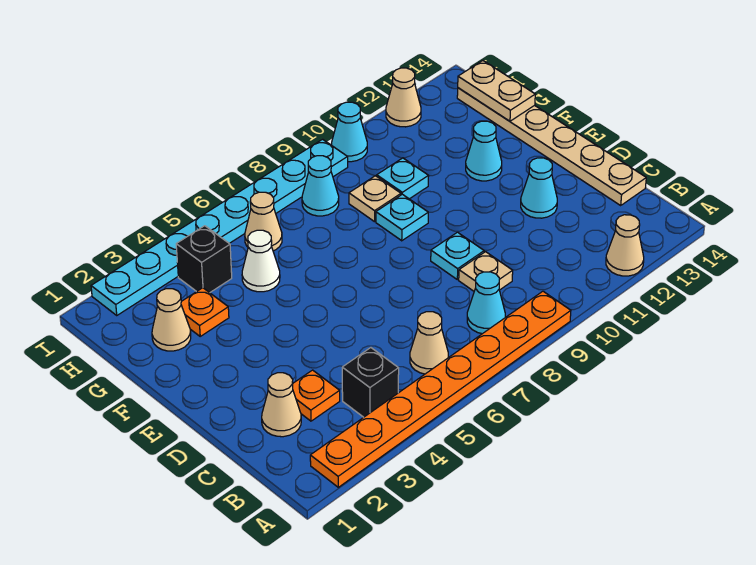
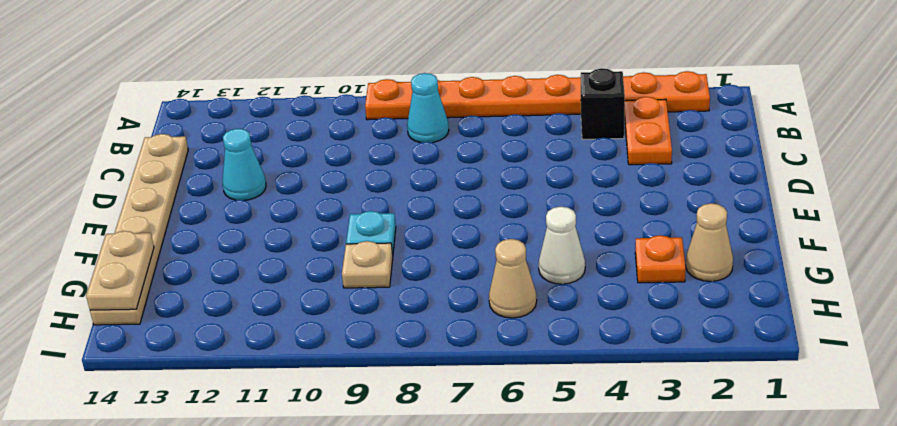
orange 1x2 plate [624,97,672,165] -> orange 1x1 plate [293,370,340,421]
none -> tan 1x1 cone [606,215,644,276]
none -> tan 1x1 cone [410,312,448,374]
none -> tan 1x1 cone [262,373,301,437]

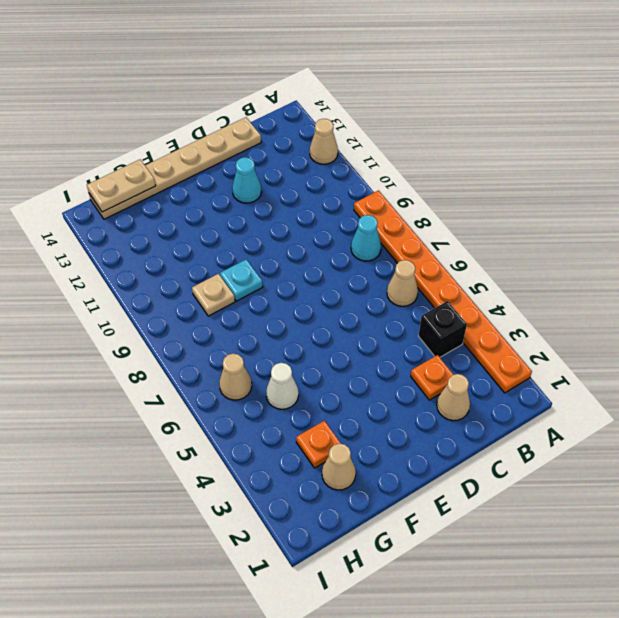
none -> tan 1x1 plate [459,252,513,291]
none -> cyan 1x1 plate [431,232,484,280]
none -> cyan 1x1 cone [466,121,502,181]

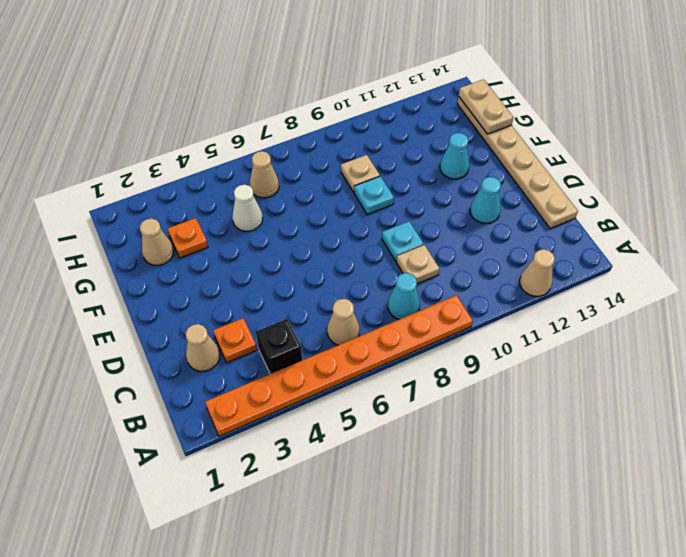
none -> cyan 1x1 plate [377,158,429,199]
none -> black 1x1 brick [176,226,232,293]
none -> cyan 1x1 cone [302,156,339,216]

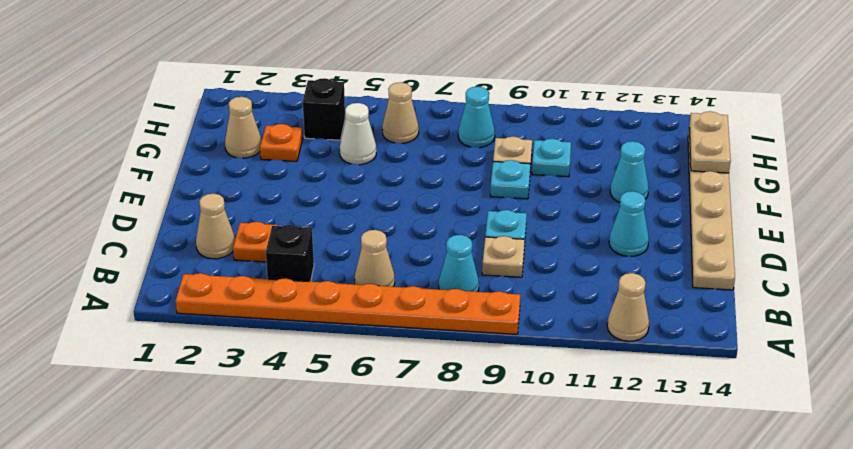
none -> cyan 1x8 plate [91,139,348,315]
none -> cyan 1x1 cone [332,102,367,162]
none -> tan 1x1 cone [386,68,421,127]

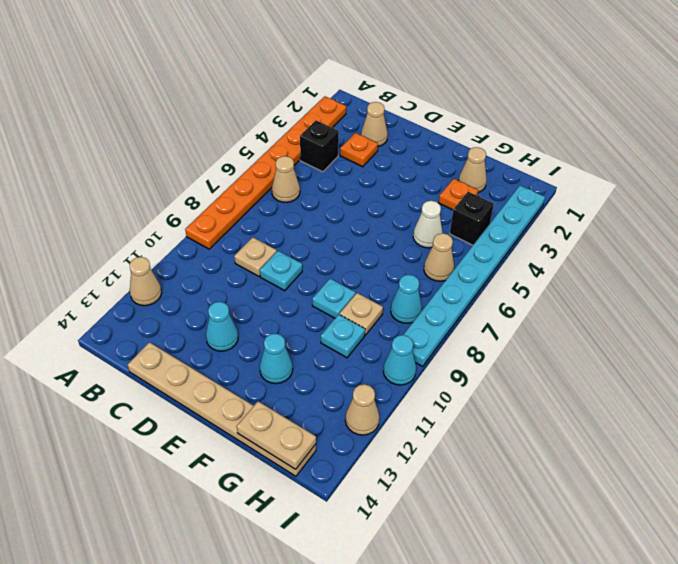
none -> cyan 1x1 cone [467,272,505,334]

